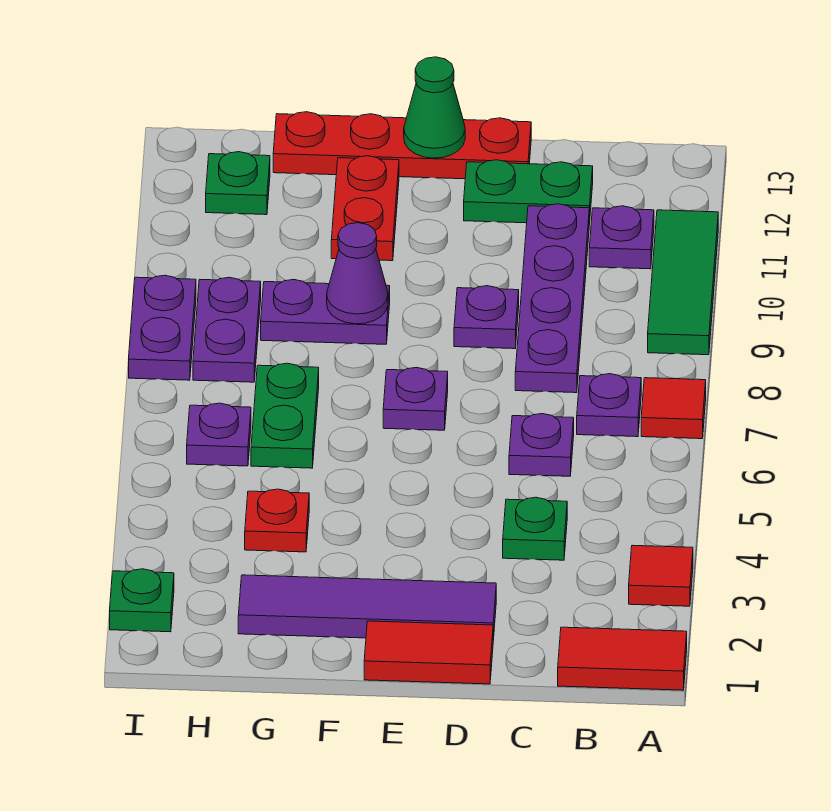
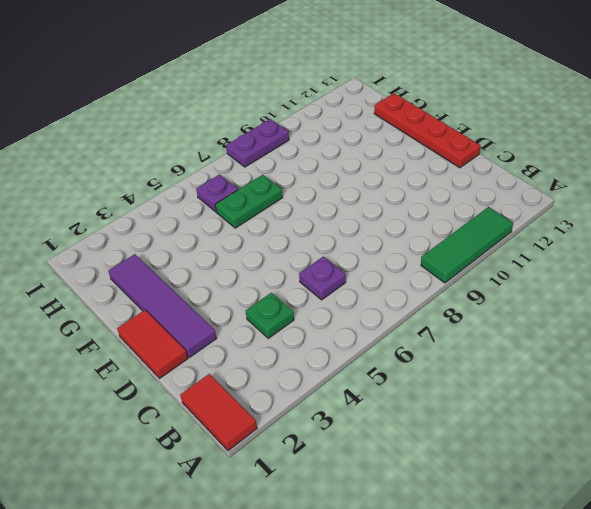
none -> red 1x1 tile [629,545,693,606]
none -> red 1x1 tile [641,378,706,439]
none -> purple 1x1 plate [577,374,641,437]

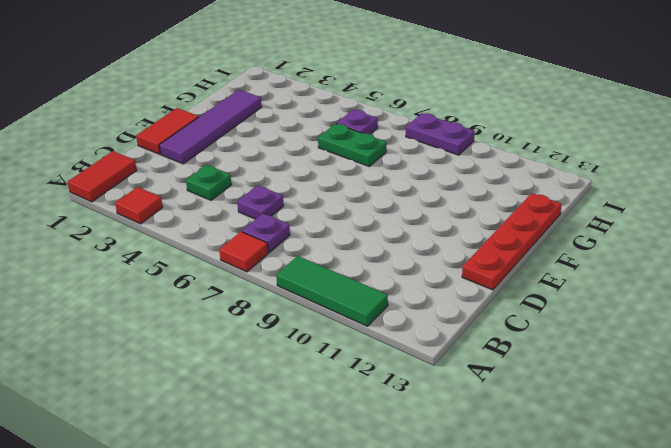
none -> purple 1x1 plate [589,206,654,269]
none -> purple 1x4 plate [515,204,589,393]
none -> green 1x2 plate [464,160,593,225]

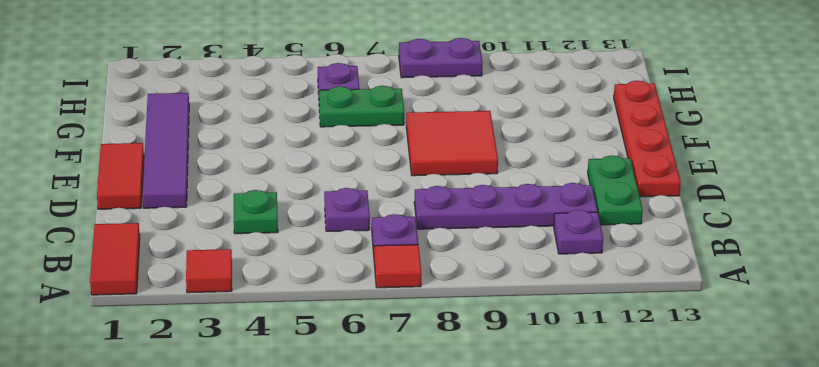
red 2x2 tile [406,111,498,176] -> purple 1x2 plate [261,280,390,344]
none -> green 1x3 tile [648,210,718,355]
none -> purple 1x1 plate [454,286,519,349]
none -> purple 1x1 plate [383,368,448,430]

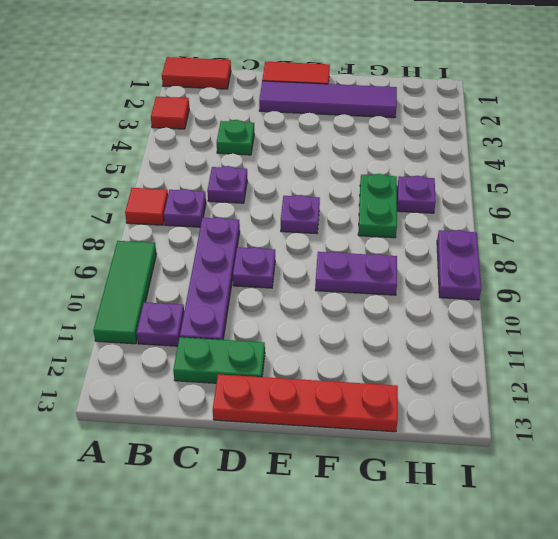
none -> red 1x2 plate [331,156,399,261]
none -> red 1x1 plate [245,489,309,552]
none -> purple 1x2 plate [193,277,261,382]

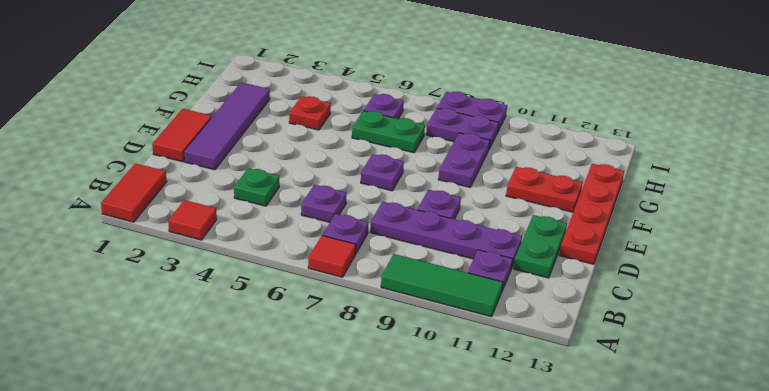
none -> green 1x1 plate [206,152,270,215]
none -> green 1x1 plate [110,569,174,632]
none -> green 1x1 cone [404,57,465,158]

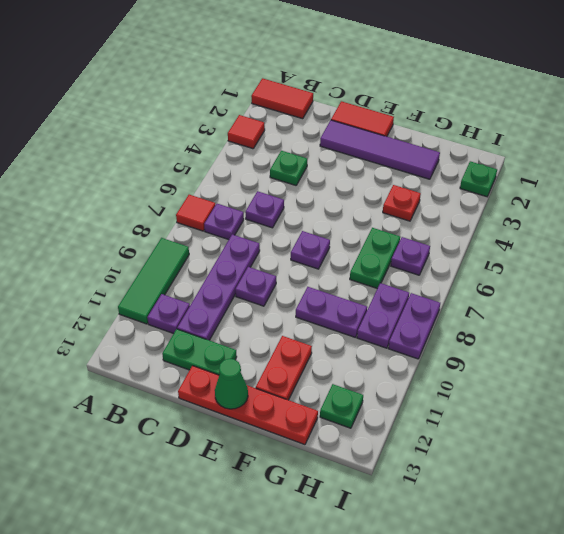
none -> purple 1x1 cone [327,223,388,324]

